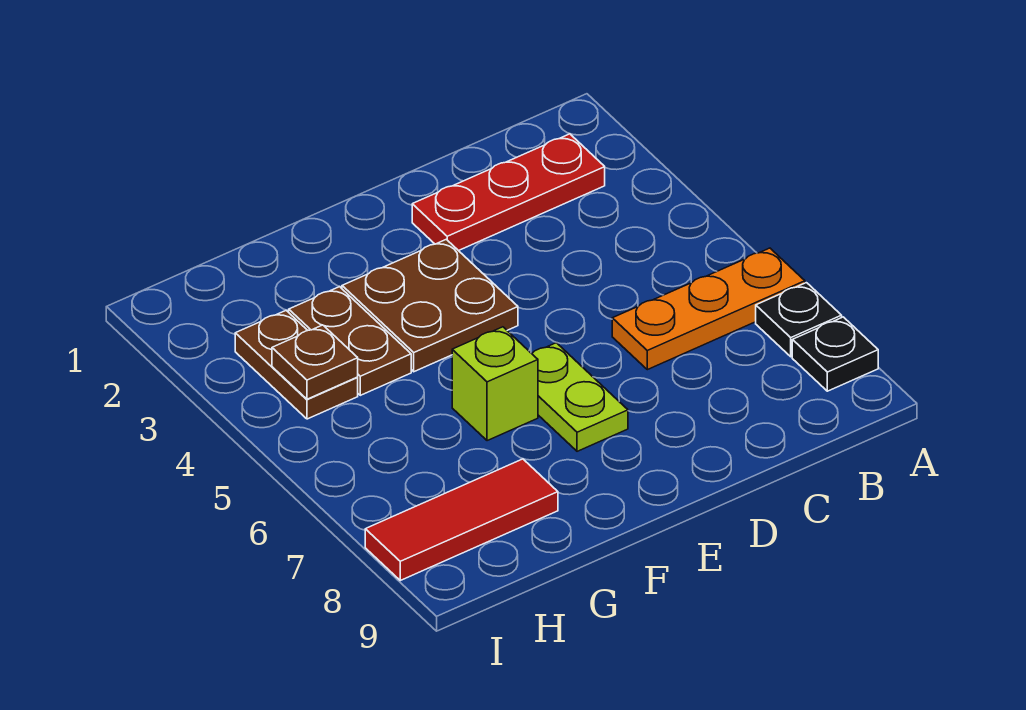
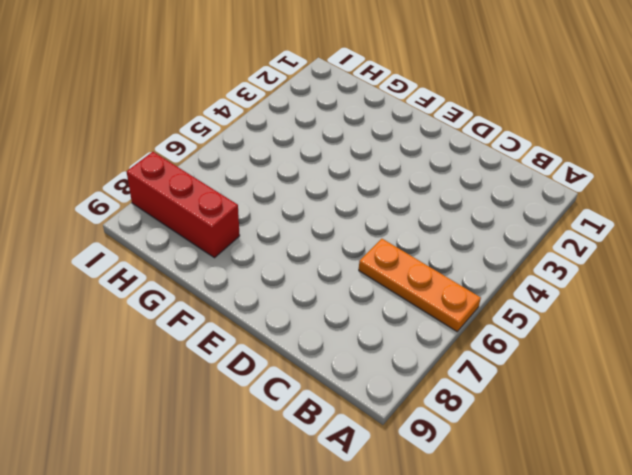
red 1x3 brick [127,152,240,258] -> red 1x3 tile [365,459,558,580]
none -> black 1x1 plate [756,283,842,357]
none -> black 1x1 plate [792,317,878,391]

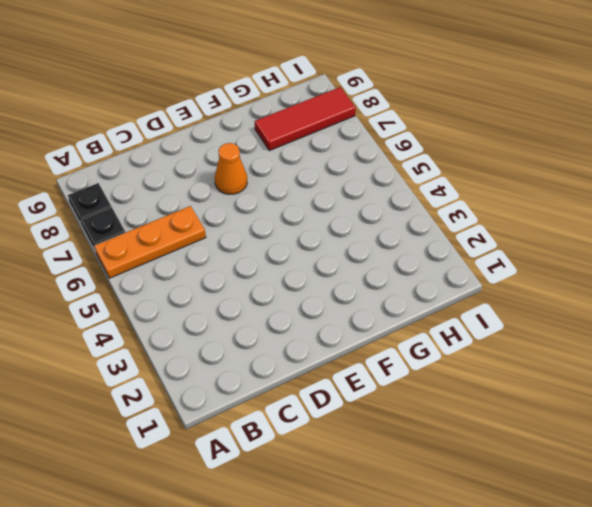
orange 1x1 cone [215,143,247,194] -> lime 1x2 plate [532,343,628,451]
none -> red 1x3 plate [412,134,605,251]
none -> brown 2x2 plate [342,239,518,372]

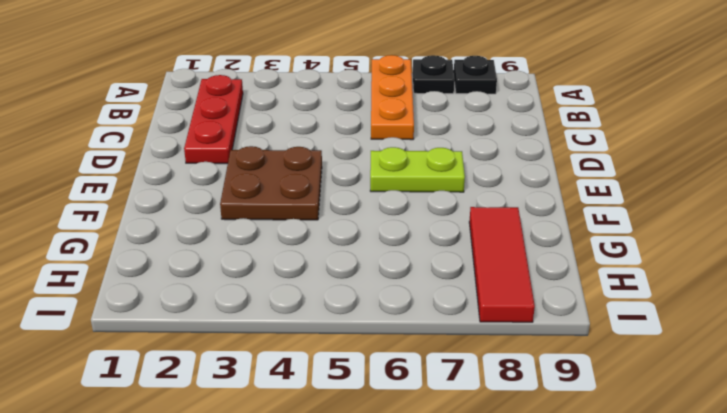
none -> lime 1x1 brick [452,327,538,441]
none -> brown 1x2 plate [289,287,411,395]

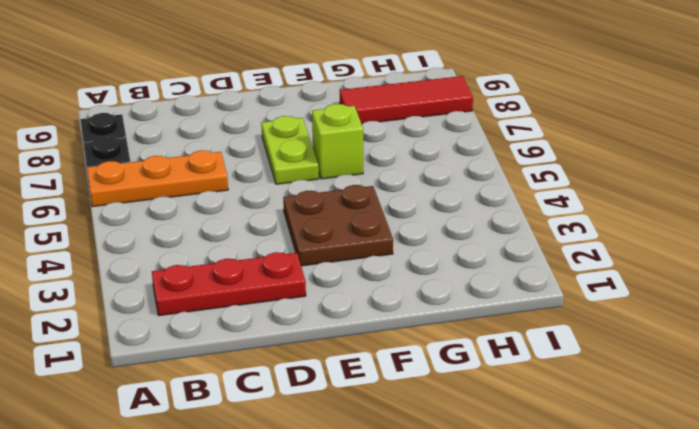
none -> brown 1x2 plate [289,287,411,395]
none -> brown 1x2 plate [235,311,358,419]

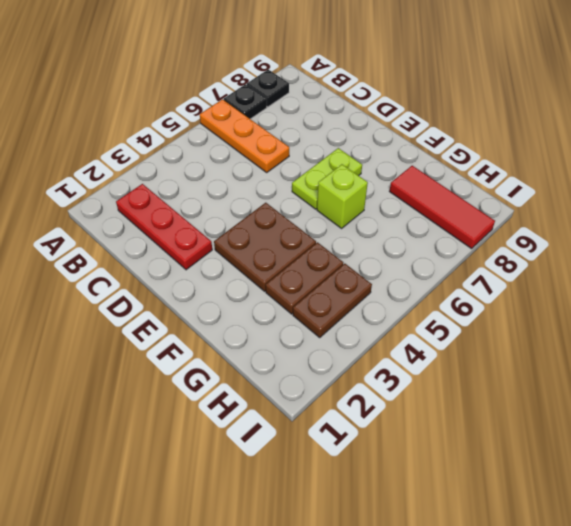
none -> brown 1x1 plate [272,325,358,399]

